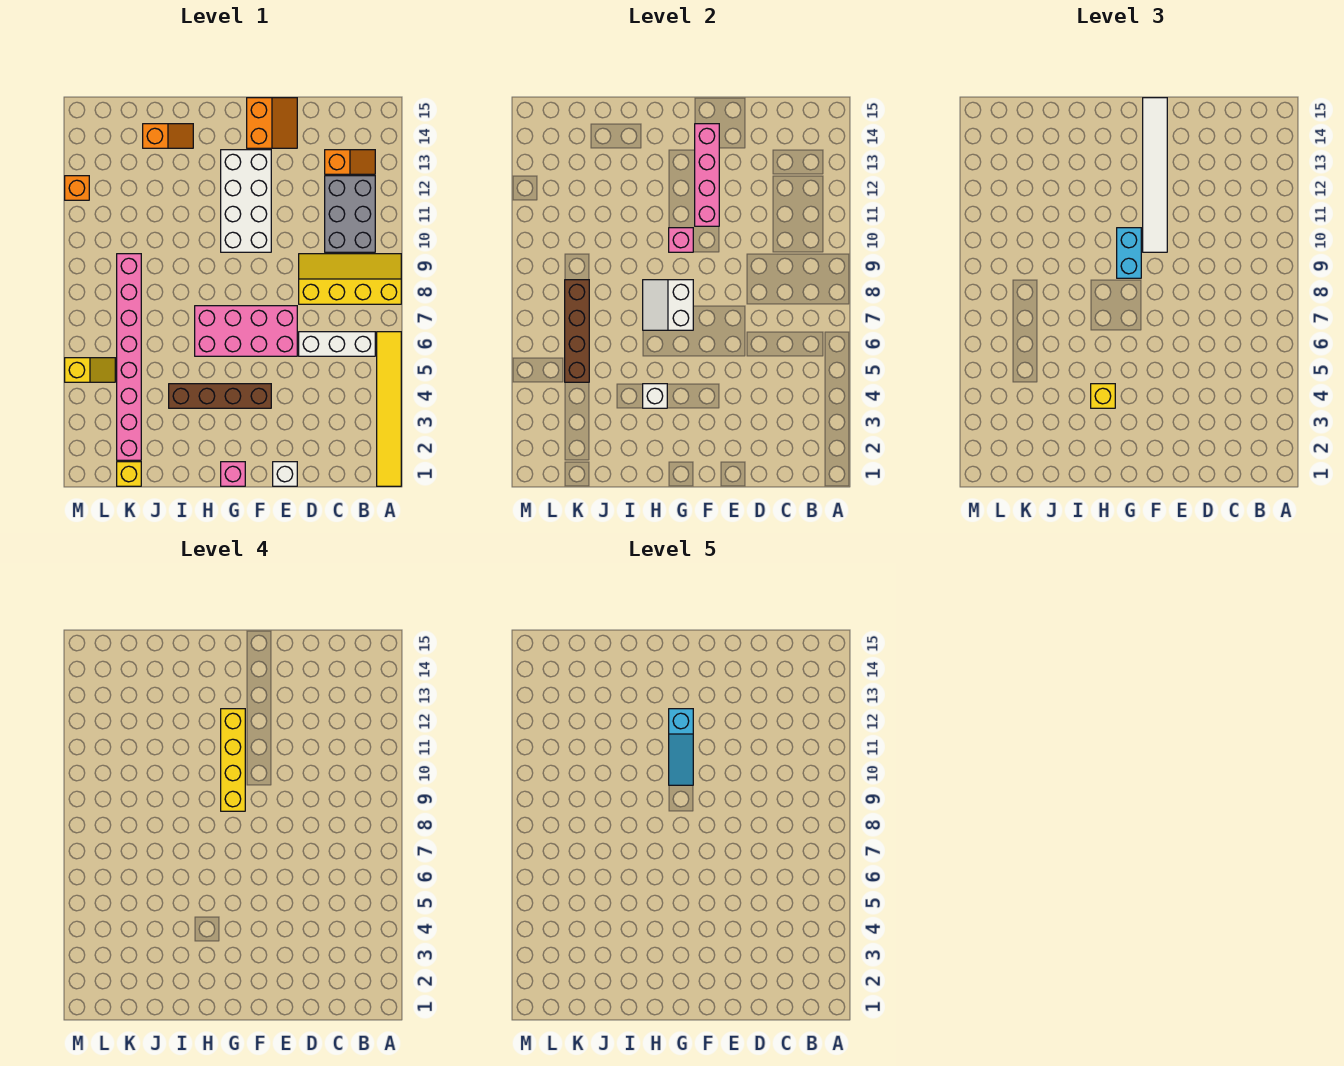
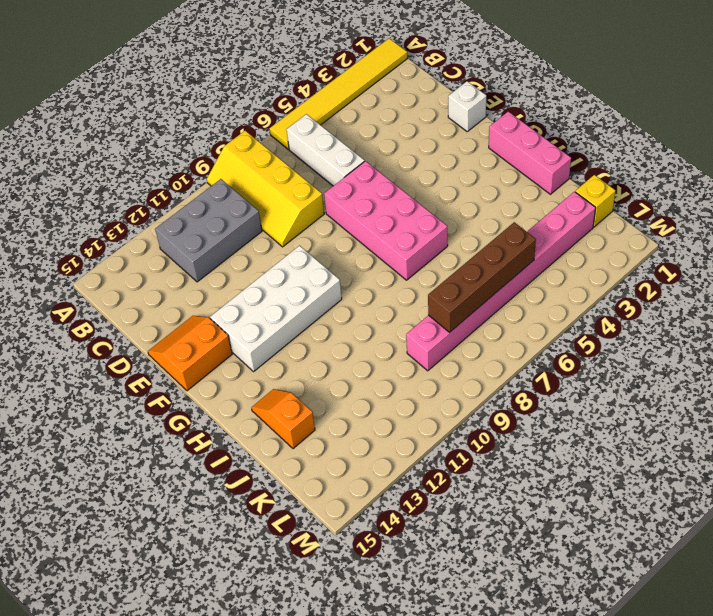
pink 1x3 brick [489,111,571,194] -> pink 1x1 brick [221,462,245,486]
none -> orange 1x2 slope [325,150,375,174]
none -> brown 1x4 brick [169,384,271,408]
none -> yellow 1x2 slope [65,358,115,382]

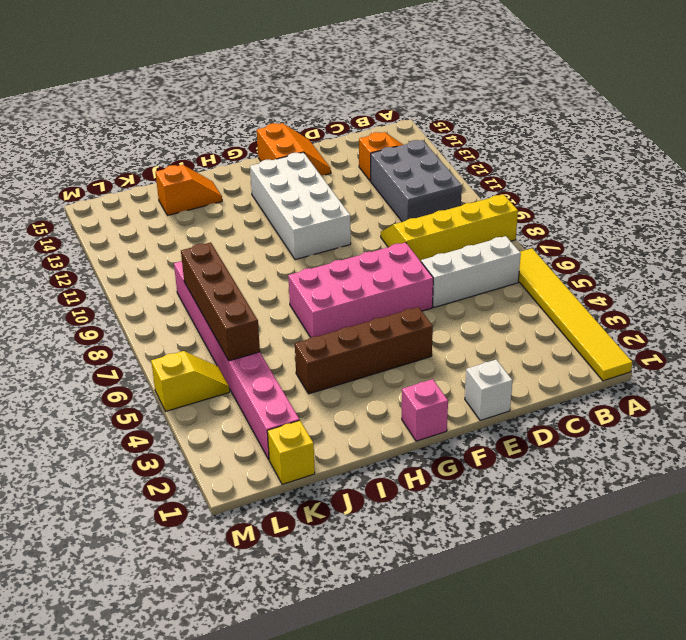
none -> orange 1x1 brick [65,176,89,200]
none -> pink 1x4 brick [695,124,719,226]
none -> white 2x2 slope [643,280,693,330]

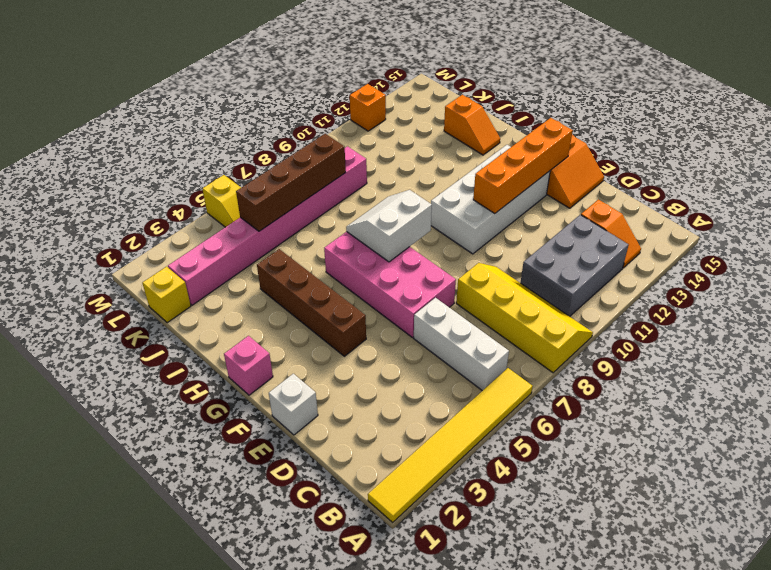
orange 1x4 brick [473,118,573,214] -> pink 1x4 brick [695,124,719,226]
none -> pink 1x1 brick [669,228,693,252]
none -> white 1x1 brick [643,384,667,408]
none -> white 1x6 tile [1143,98,1167,252]

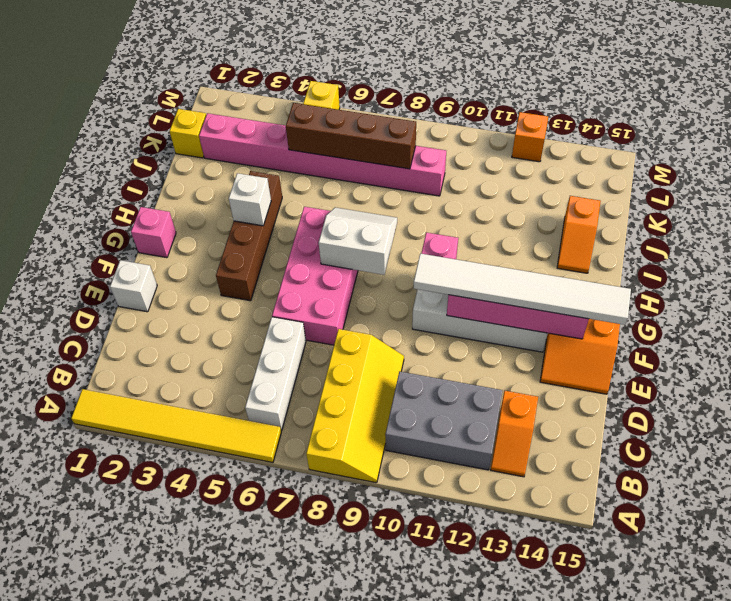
none -> cyan 1x2 brick [1117,228,1141,278]
none -> yellow 1x1 brick [1091,384,1115,408]
none -> yellow 1x4 brick [221,709,245,811]

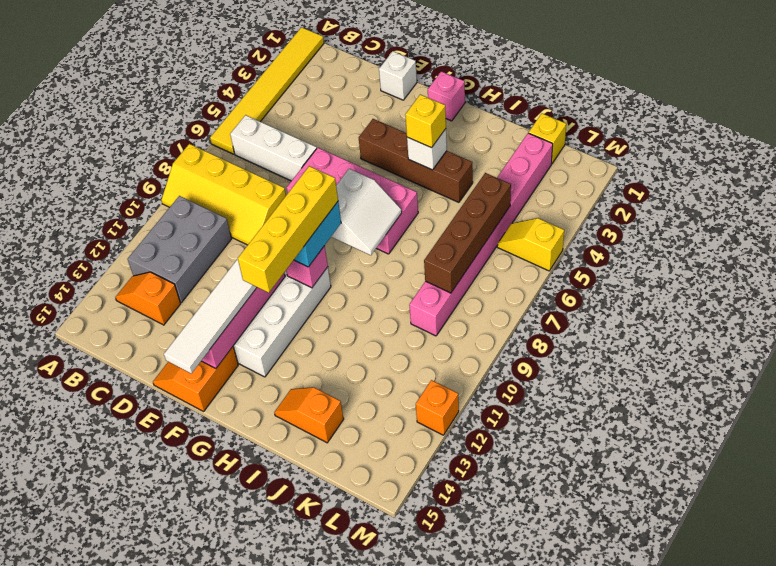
none -> cyan 1x3 slope [669,709,693,785]

